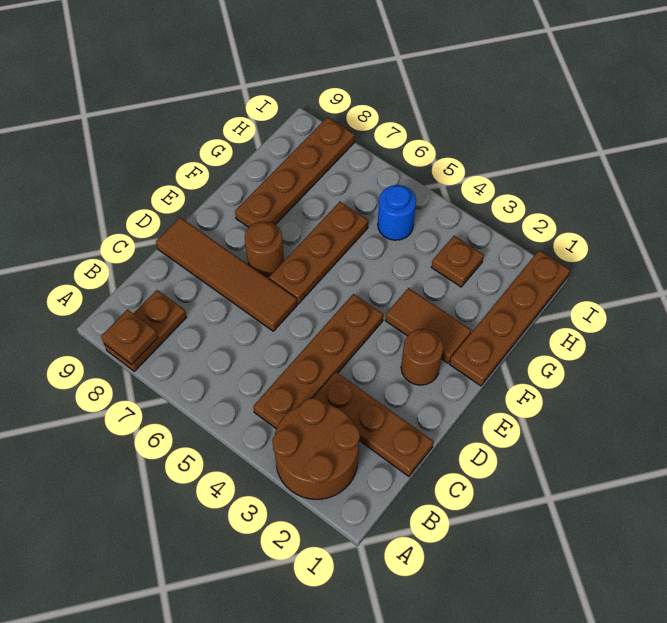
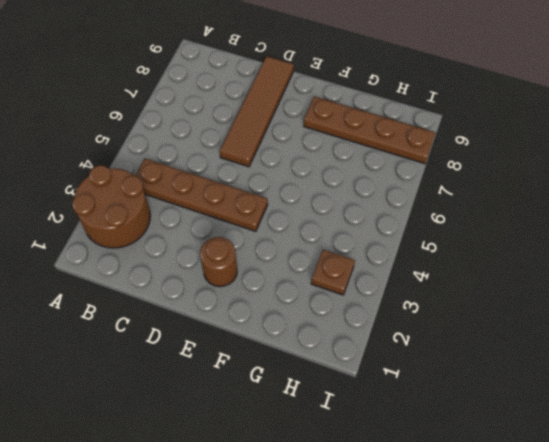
none -> brown 1x2 plate [104,290,187,371]
none -> brown 1x3 plate [313,372,434,476]
none -> brown 1x3 plate [269,202,368,304]

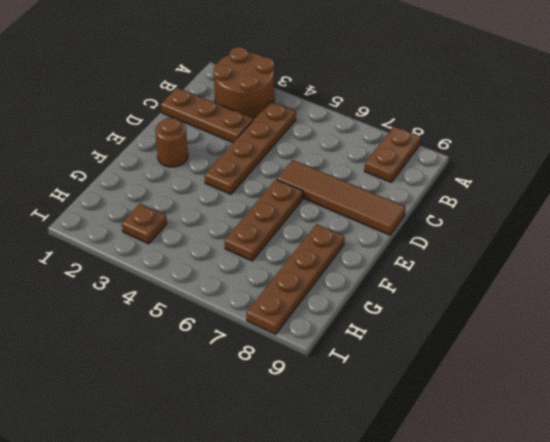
none -> brown 1x1 round brick [245,221,284,277]
none -> brown 1x4 plate [450,250,570,386]
none -> brown 1x2 tile [385,288,471,363]

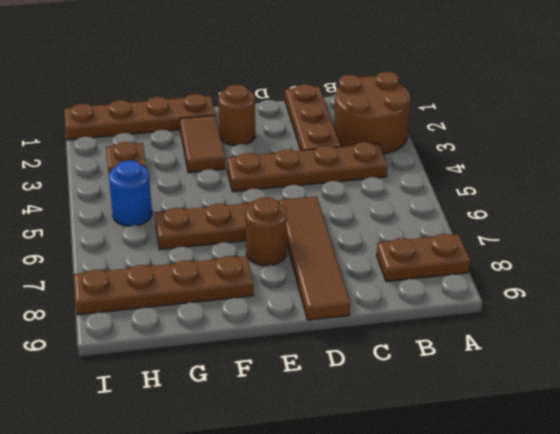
none -> brown 1x1 plate [101,310,158,364]

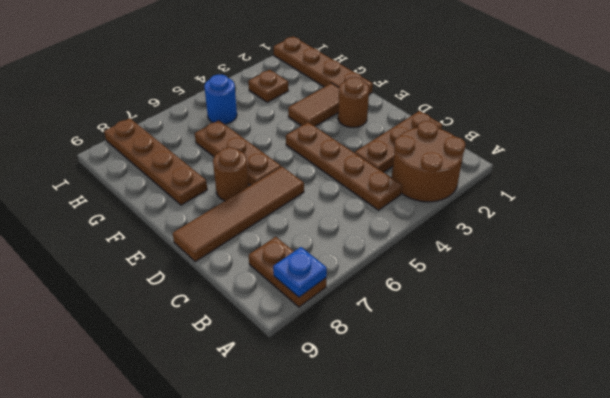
blue 1x1 plate [273,247,327,297] -> brown 1x1 plate [101,310,158,364]

